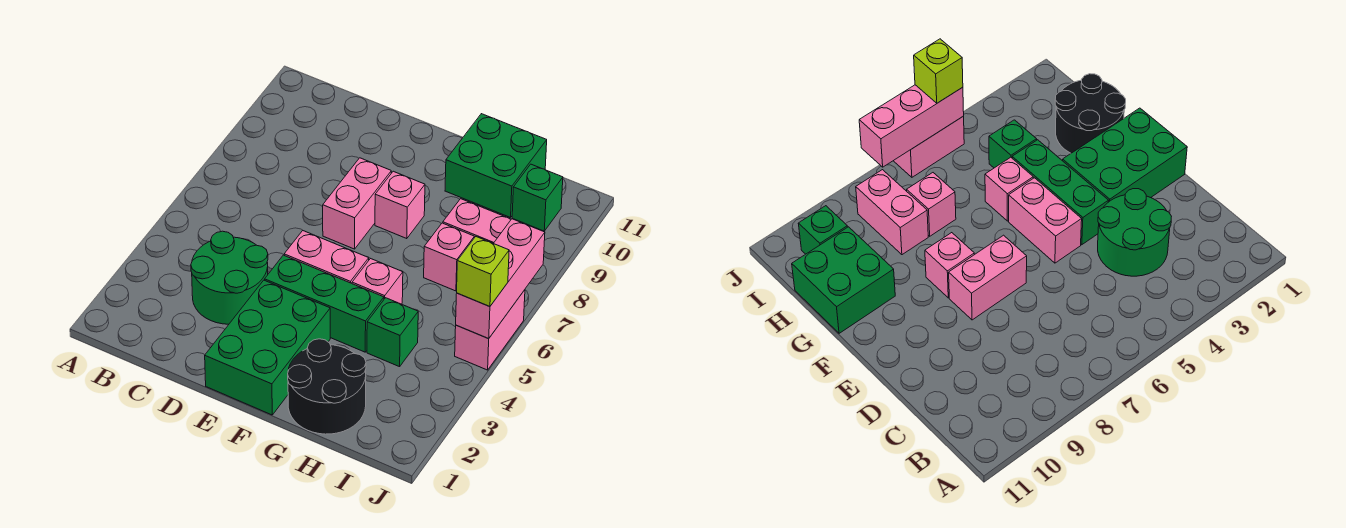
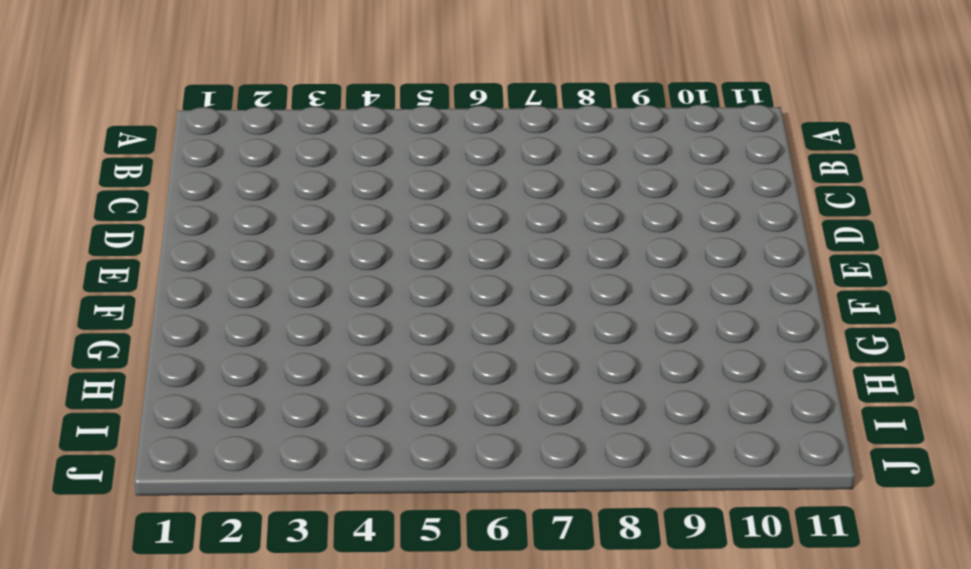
none -> green 2x2 round brick [191,231,268,324]
none -> green 2x3 brick [205,280,330,415]
none -> green 1x3 brick [265,255,384,352]

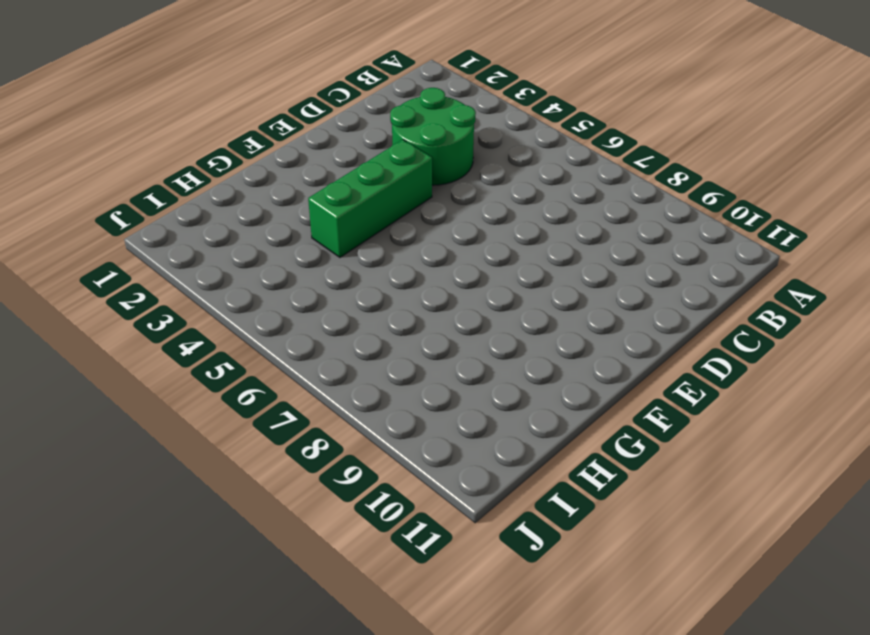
none -> green 2x3 brick [205,280,330,415]
none -> pink 1x2 brick [284,231,369,283]
none -> pink 1x2 brick [323,158,391,249]

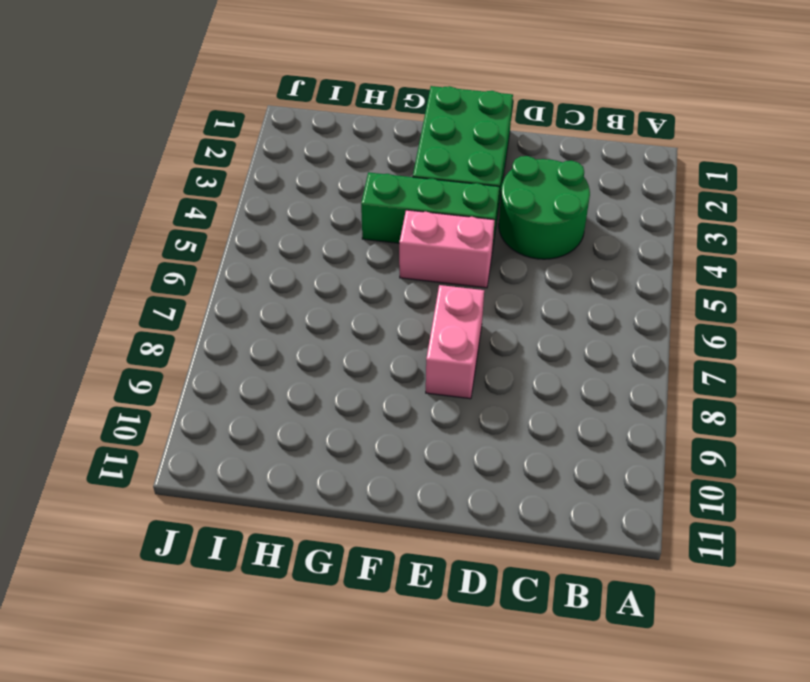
none -> pink 1x1 brick [375,171,425,239]
none -> black 2x2 round brick [288,339,366,434]
none -> pink 1x1 brick [352,258,403,304]

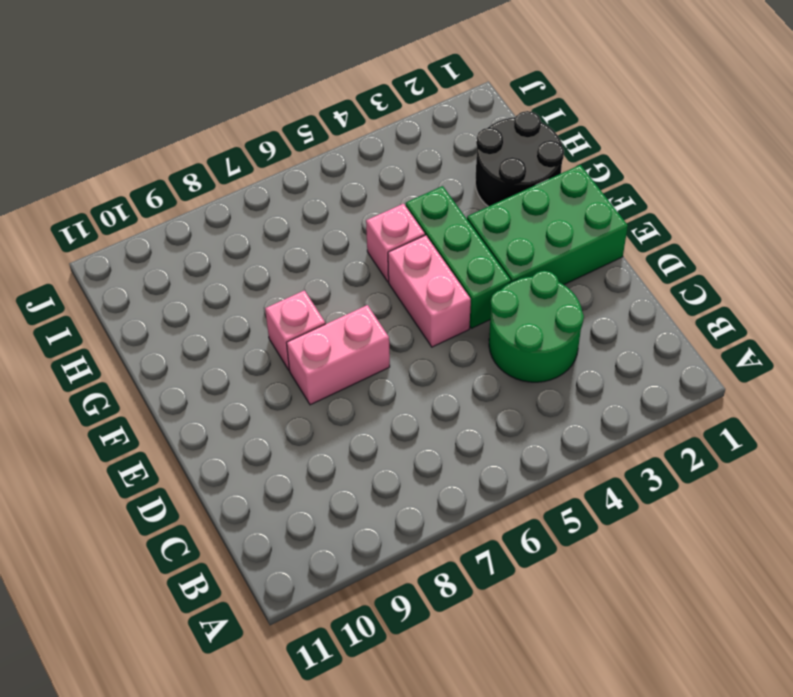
none -> green 2x2 brick [445,114,547,218]
none -> green 1x1 brick [367,298,418,367]
none -> pink 1x1 brick [424,223,474,291]

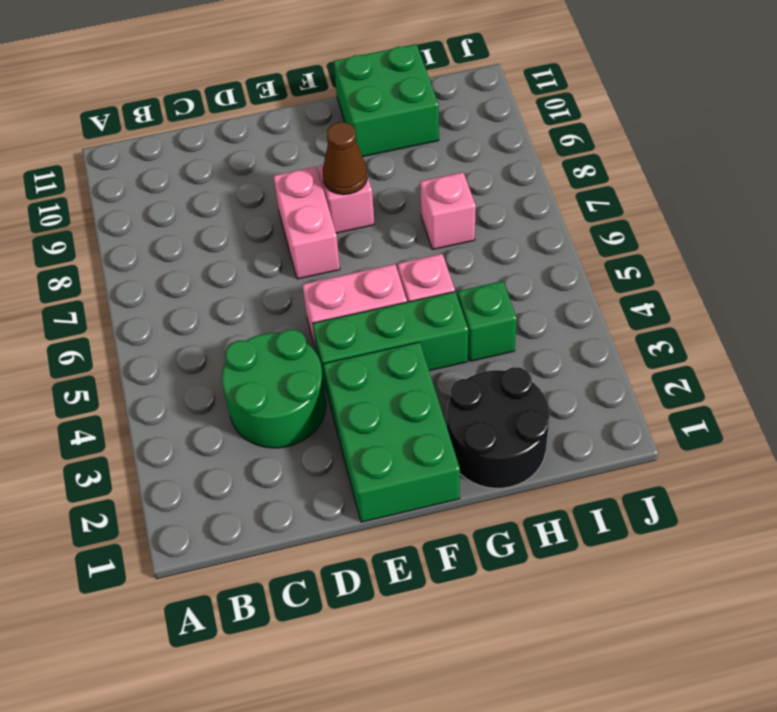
brown 1x1 cone [322,122,367,195] -> none
none -> pink 1x2 brick [443,199,511,243]
none -> green 1x1 brick [512,164,563,231]
none -> pink 1x2 brick [455,290,525,370]

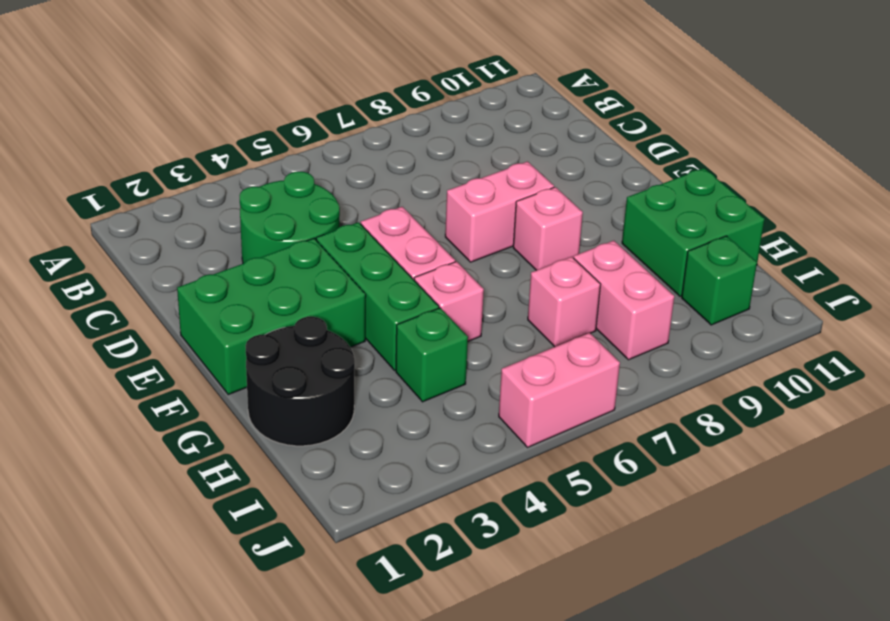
none -> pink 1x3 brick [456,219,545,339]
none -> lime 1x1 brick [457,237,509,307]

